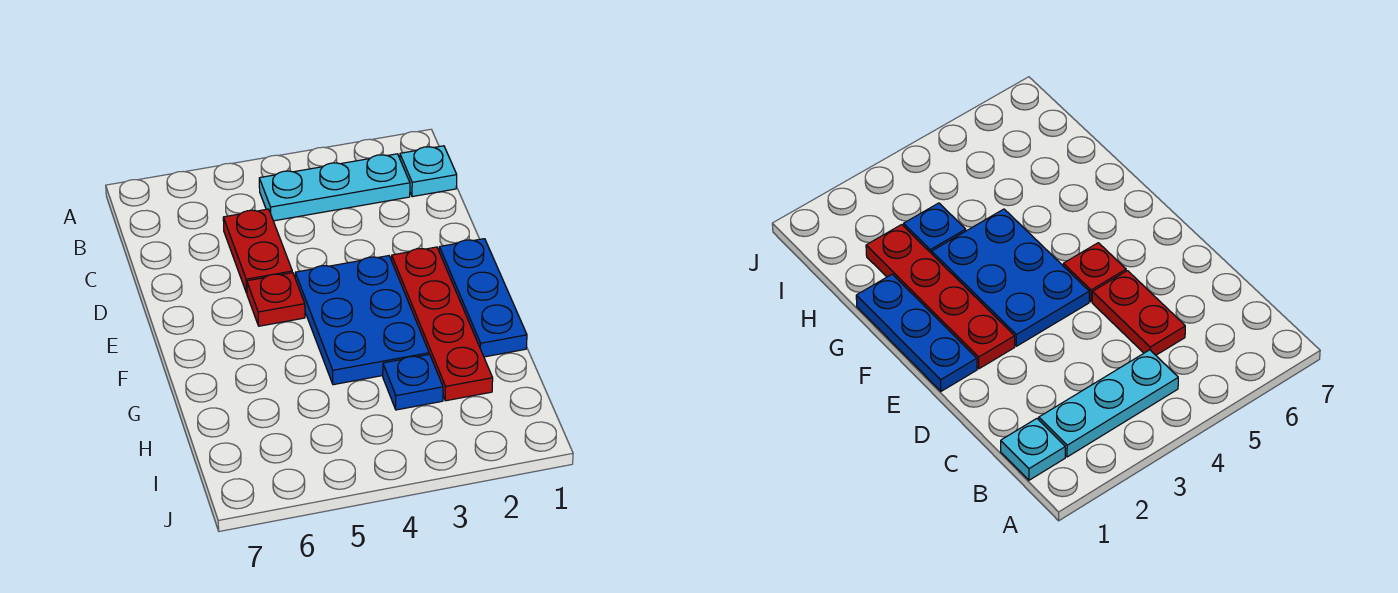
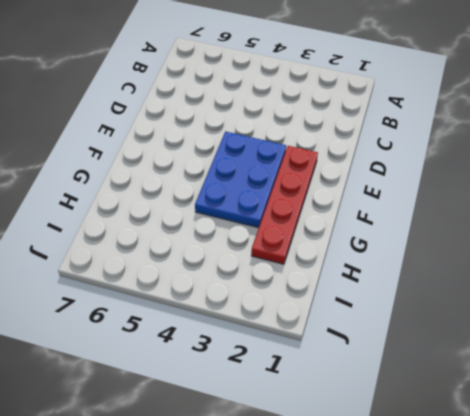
none -> cyan 1x1 plate [400,146,457,197]
none -> cyan 1x3 plate [259,154,410,221]

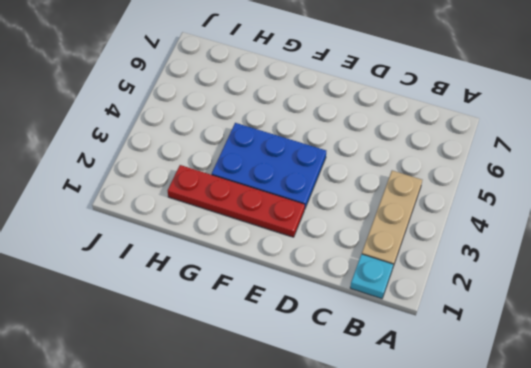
tan 1x3 plate [362,171,422,266] -> cyan 1x3 plate [259,154,410,221]
none -> red 1x2 plate [223,209,292,293]
none -> blue 1x3 plate [439,239,527,357]

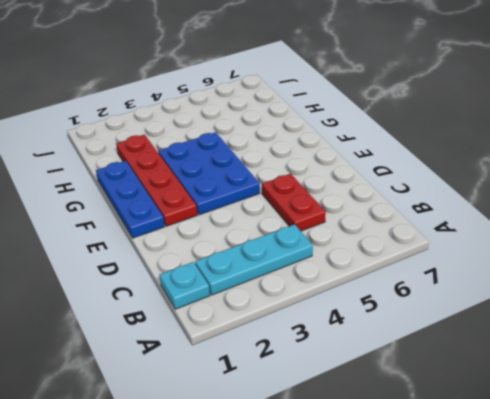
none -> red 1x1 plate [247,273,305,326]
none -> blue 1x1 plate [383,354,443,410]

